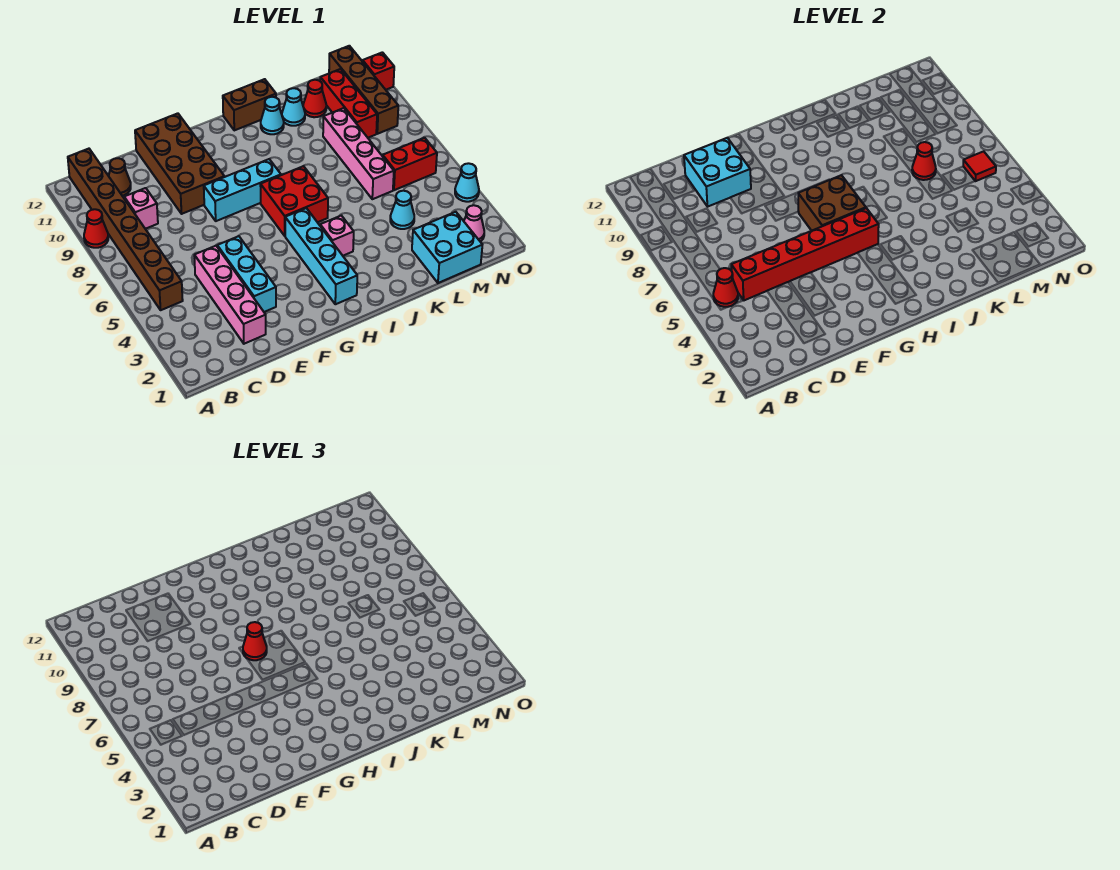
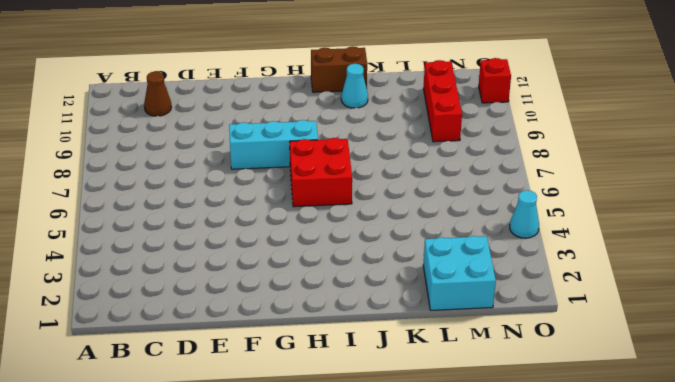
none -> red 1x1 cone [84,209,108,248]
none -> brown 1x8 brick [68,149,183,310]
none -> pink 1x1 brick [124,188,158,229]
none -> pink 1x4 brick [194,246,266,344]

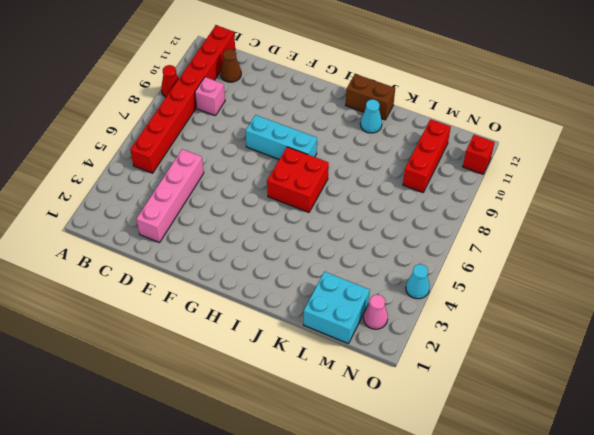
red 1x8 brick [130,25,235,173] -> brown 1x8 brick [68,149,183,310]
none -> cyan 1x3 brick [217,236,276,312]
none -> brown 2x4 brick [135,113,224,214]
none -> cyan 1x4 brick [285,208,357,304]
none -> pink 1x1 brick [320,216,354,256]

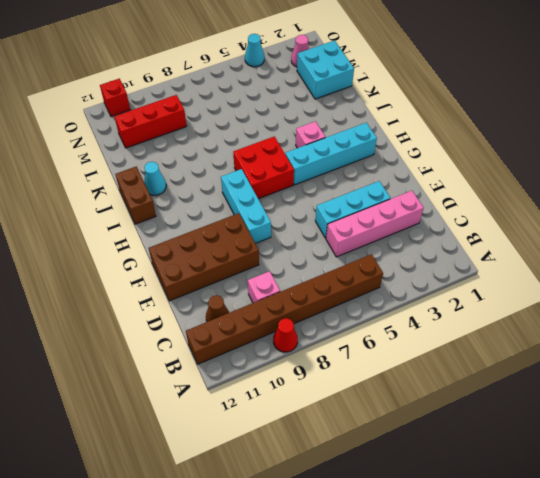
none -> cyan 1x1 cone [282,88,305,126]
none -> cyan 1x1 cone [390,191,414,229]
none -> pink 1x4 brick [323,108,394,199]
none -> red 1x1 cone [303,80,326,117]

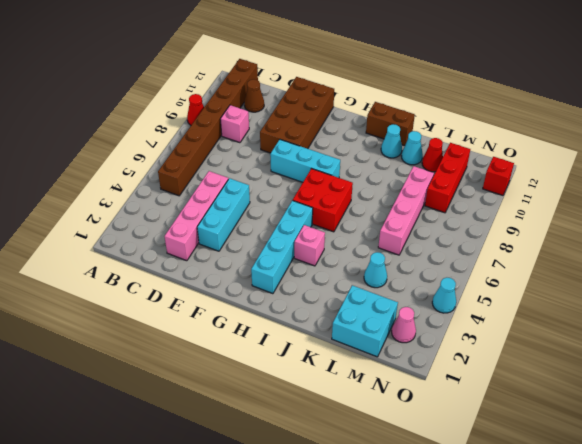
none -> red 1x2 brick [383,138,437,190]
none -> brown 1x4 brick [329,46,398,134]
none -> red 1x1 cone [713,268,738,307]
none -> red 1x6 brick [731,208,879,300]

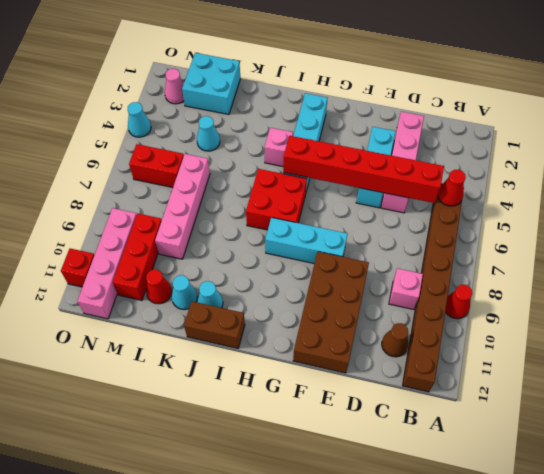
pink 1x4 brick [77,208,137,319] -> brown 1x4 brick [329,46,398,134]
none -> cyan 2x2 brick [684,138,751,207]
none -> brown 2x2 brick [798,175,866,231]
none -> red 1x1 cone [912,142,936,180]
none -> red 1x1 tile [963,151,996,181]

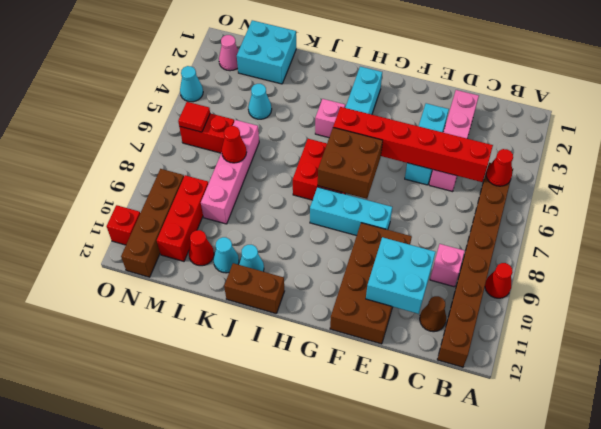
none -> red 1x1 cone [243,622,267,660]

